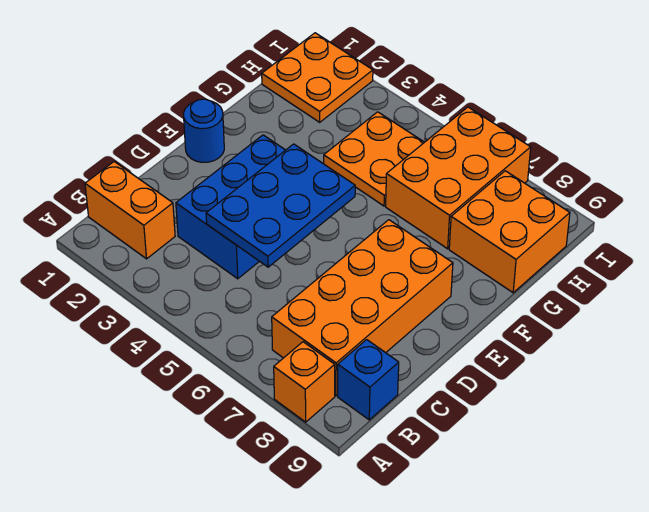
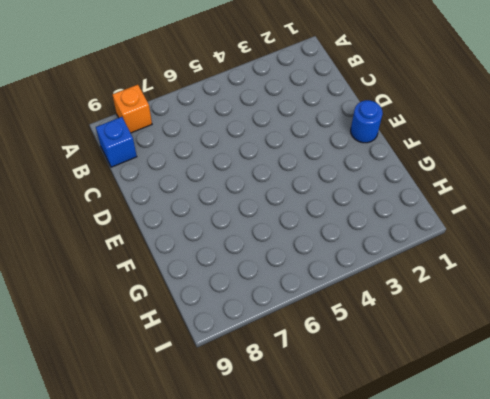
none -> orange 1x2 brick [85,162,175,259]
none -> orange 2x4 brick [272,220,453,396]

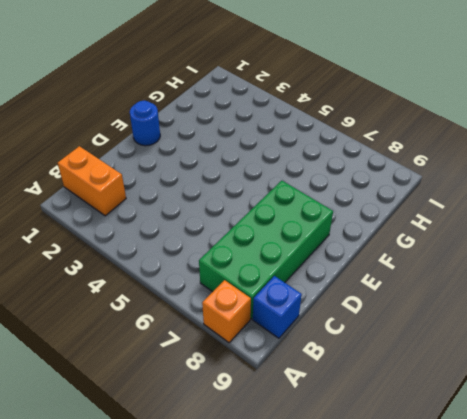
green 2x4 brick [199,181,333,319] -> orange 2x4 brick [272,220,453,396]
none -> blue 2x3 brick [176,135,285,279]
none -> orange 2x2 plate [324,112,424,206]

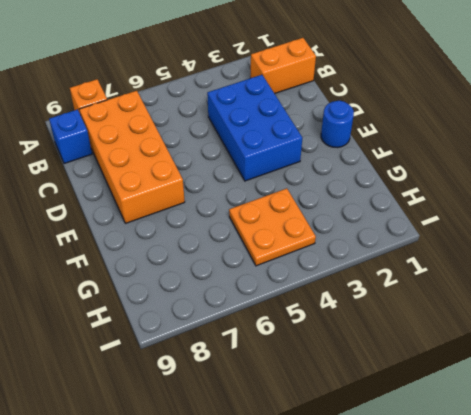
none -> orange 2x3 brick [386,107,531,249]
none -> orange 2x2 brick [449,171,570,293]

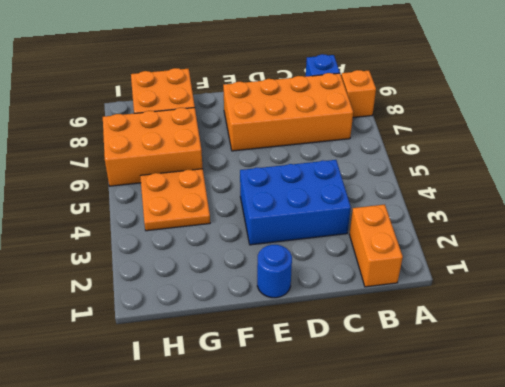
none -> orange 2x2 plate [262,33,373,122]
none -> blue 2x3 plate [206,144,355,267]

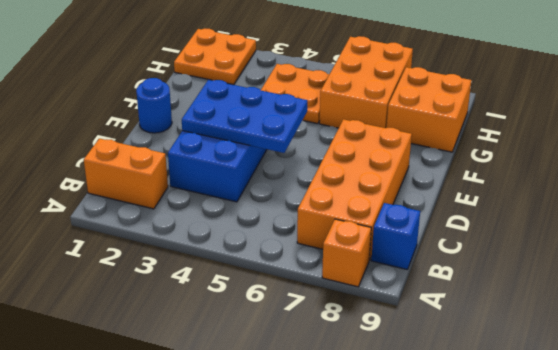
blue 2x3 plate [182,80,307,153] -> blue 2x3 plate turned to [206,144,355,267]

